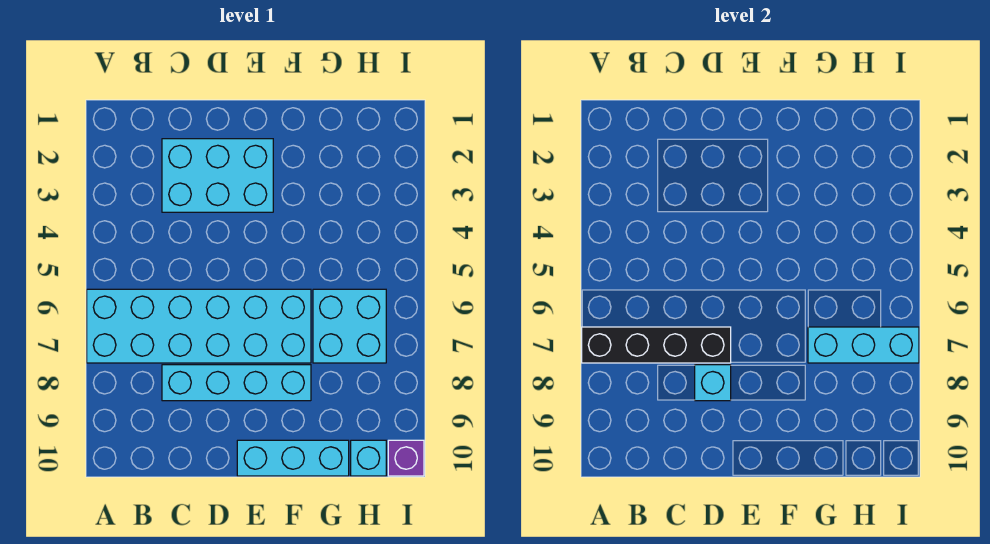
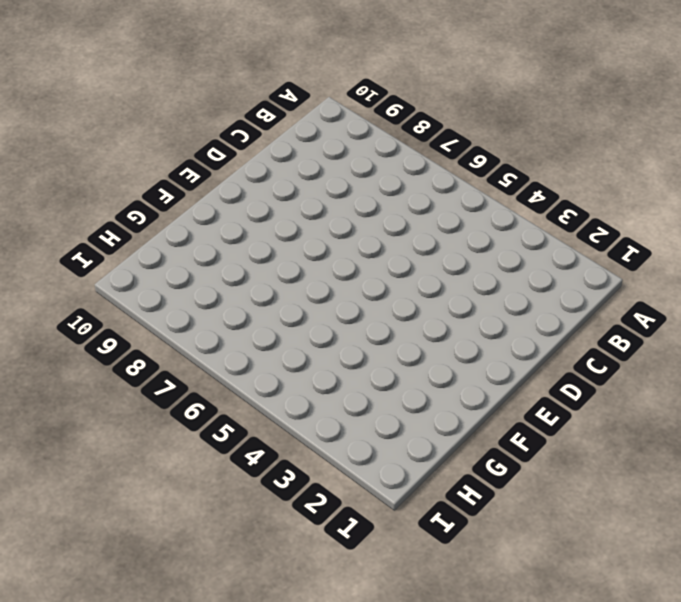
none -> cyan 2x6 brick [87,289,311,363]
none -> cyan 2x3 brick [162,139,273,212]

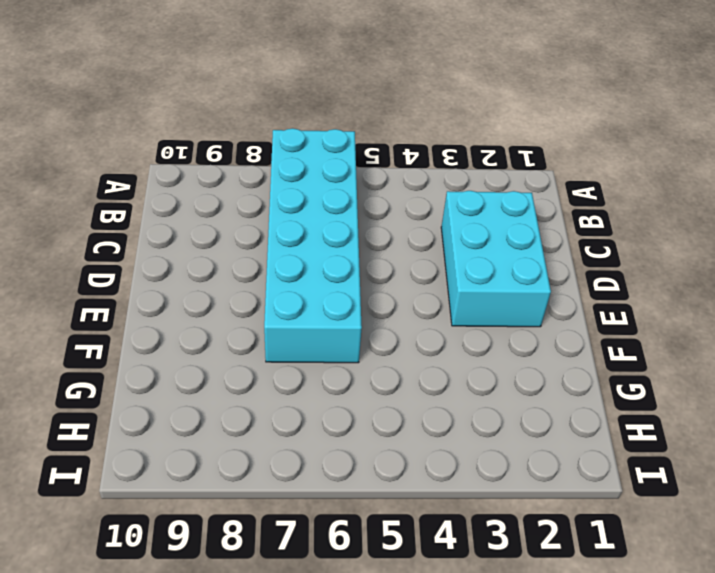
none -> cyan 1x4 brick [162,365,311,401]
none -> cyan 1x3 brick [237,440,349,476]

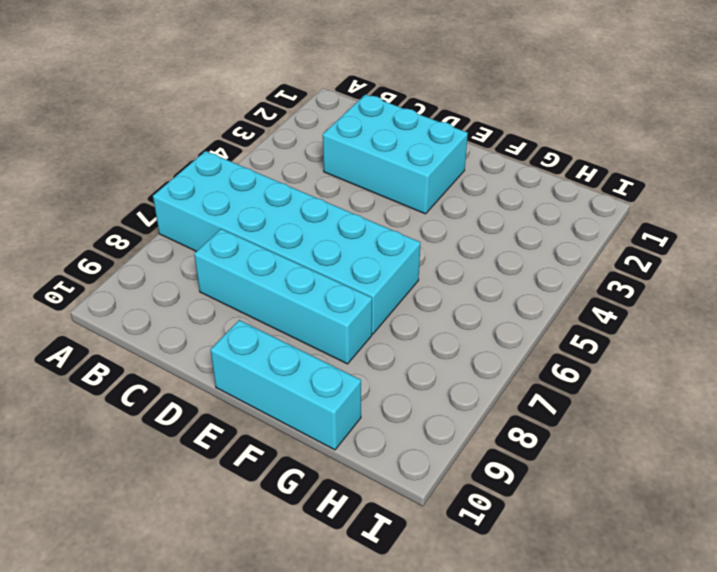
none -> cyan 2x2 brick [313,289,386,363]
none -> cyan 1x1 brick [351,440,386,476]

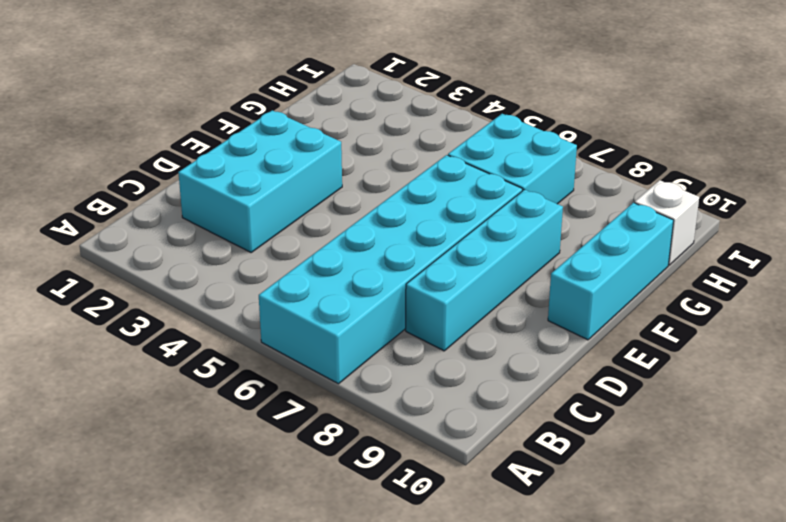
white 1x1 brick [635,180,699,265] -> cyan 1x1 brick [351,440,386,476]
none -> purple 1x1 brick [388,440,424,476]
none -> black 1x4 brick [582,327,731,363]

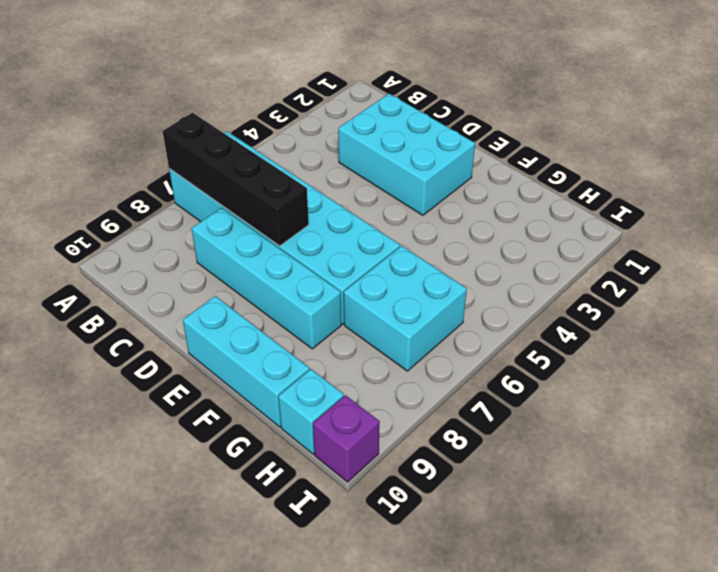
none -> cyan 1x1 brick [695,365,731,401]
none -> cyan 1x3 brick [808,327,919,363]

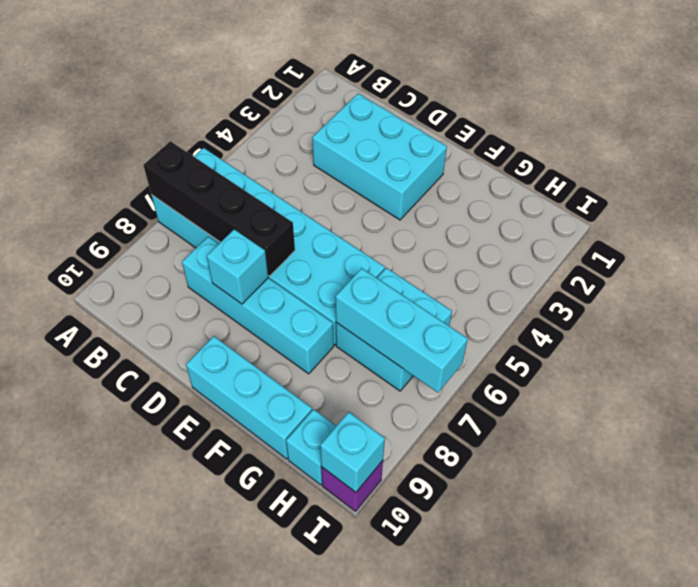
cyan 1x1 brick [320,412,385,492] -> none

